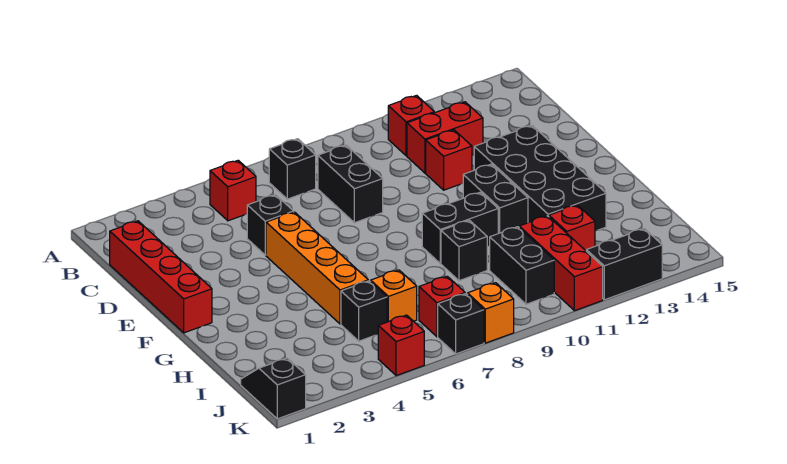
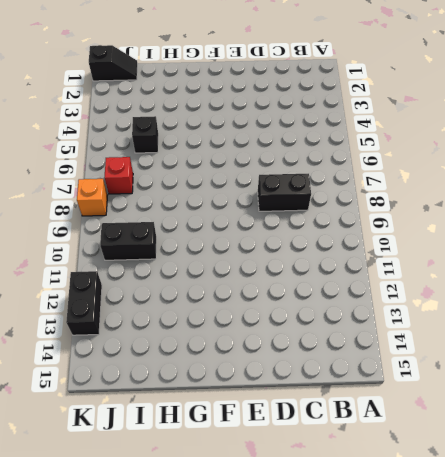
none -> red 1x1 brick [210,160,256,221]
none -> black 1x1 brick [269,139,316,199]
none -> red 1x1 brick [388,95,434,156]

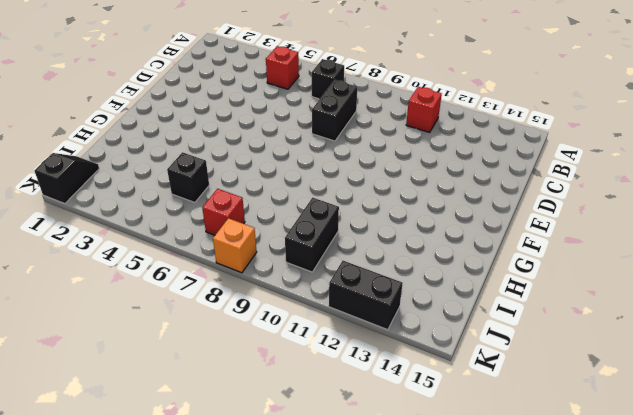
none -> red 1x4 brick [110,221,212,333]
none -> red 1x2 brick [407,102,483,173]
none -> black 1x1 brick [247,195,294,255]

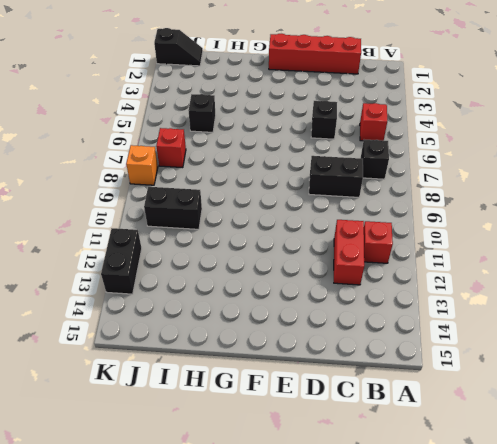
none -> red 1x1 brick [426,130,472,190]
none -> orange 1x4 brick [266,212,368,324]
none -> black 2x4 brick [474,126,606,231]

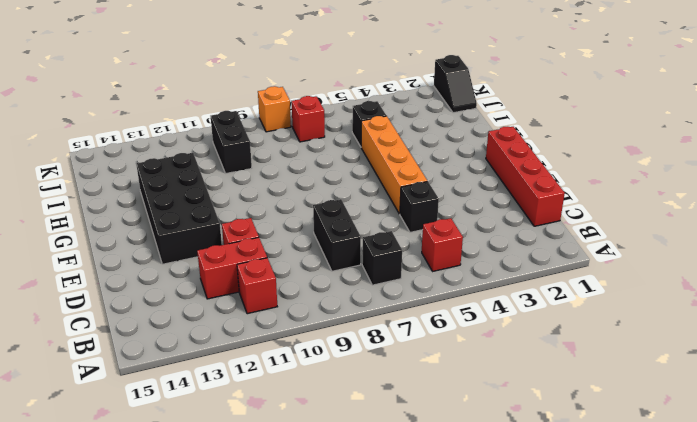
none -> black 1x2 brick [463,164,528,233]
none -> black 1x2 brick [422,192,498,263]
none -> black 1x1 brick [441,220,487,281]

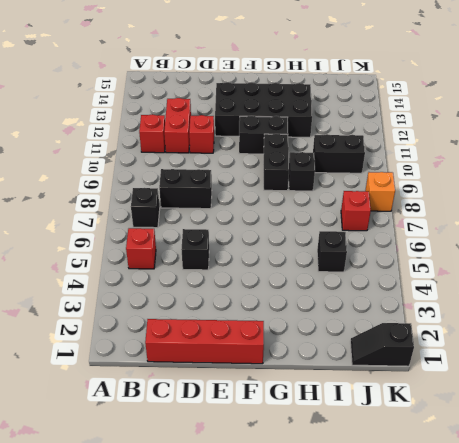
none -> orange 1x4 brick [266,212,368,324]
none -> orange 1x1 brick [371,270,417,322]
none -> red 1x3 brick [519,216,603,311]

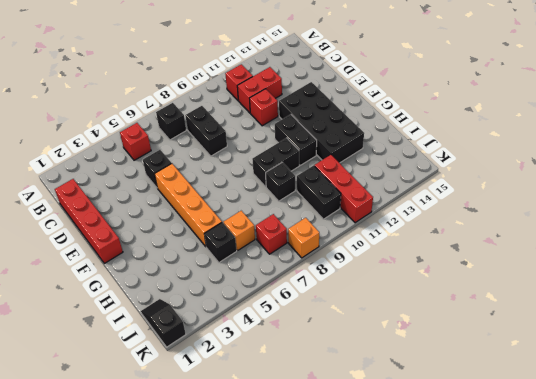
none -> red 1x1 brick [549,205,595,251]
none -> red 1x1 brick [378,315,424,376]
none -> black 1x1 brick [438,293,484,354]

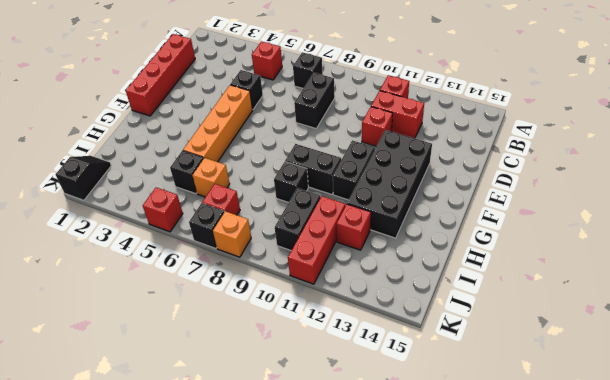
none -> black 1x2 brick [586,229,662,300]

